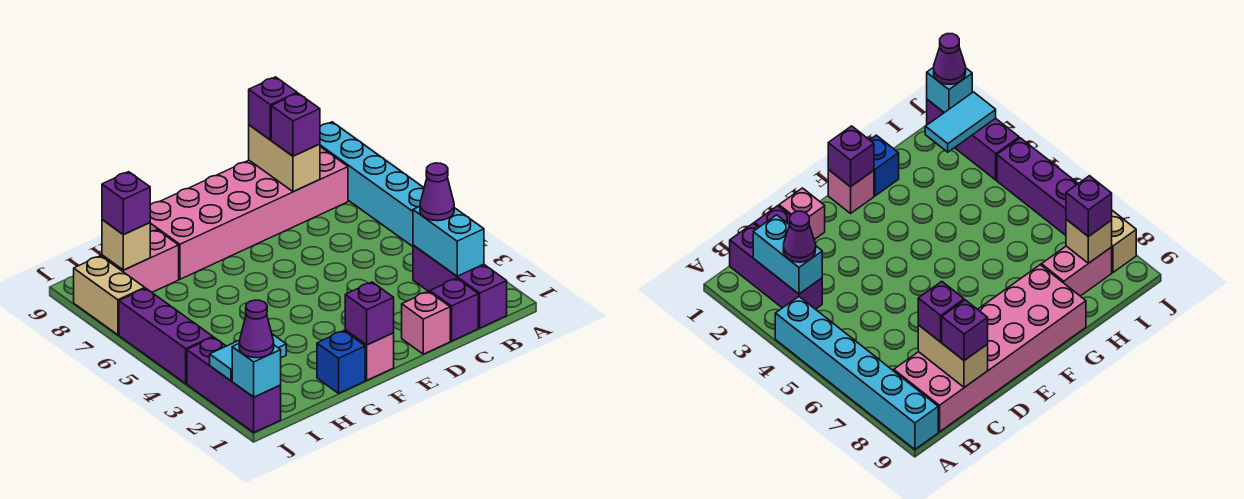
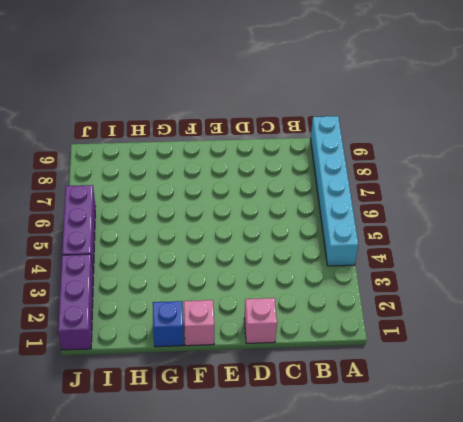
none -> purple 1x3 brick [413,245,507,328]
none -> pink 2x6 brick [150,147,348,279]
none -> purple 1x1 brick [430,278,478,341]

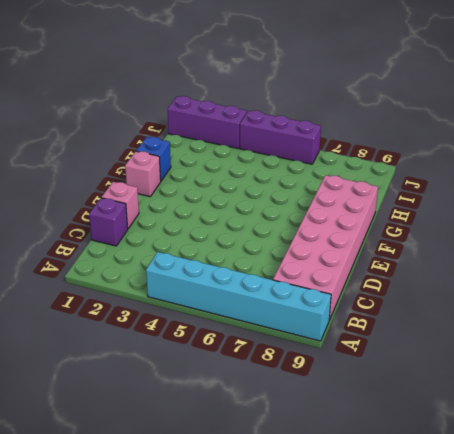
none -> purple 1x3 brick [413,245,507,328]
none -> pink 1x2 brick [102,230,179,292]
none -> tan 1x2 brick [74,256,145,335]

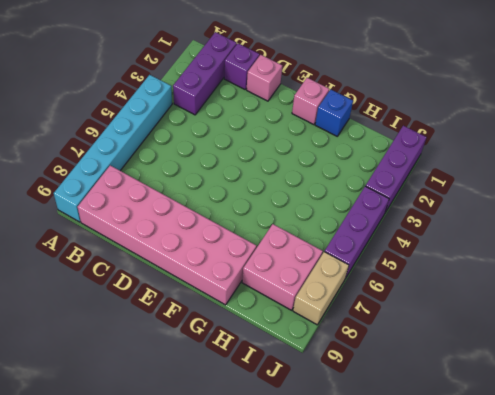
pink 2x2 brick [242,224,323,310] -> pink 1x2 brick [102,230,179,292]
none -> cyan 1x2 brick [413,206,484,276]
none -> tan 1x2 brick [249,125,320,192]
none -> purple 1x1 brick [345,282,394,345]

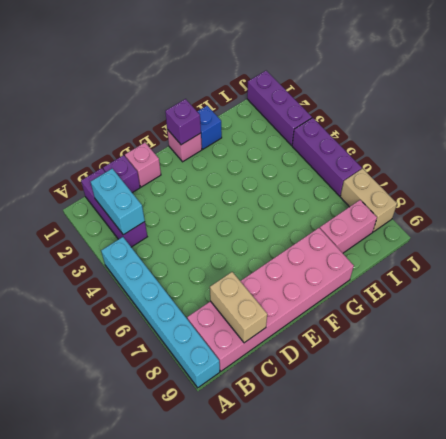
none -> cyan 1x2 tile [210,334,286,381]
none -> tan 1x1 brick [102,220,150,270]
none -> cyan 1x1 brick [232,344,281,397]

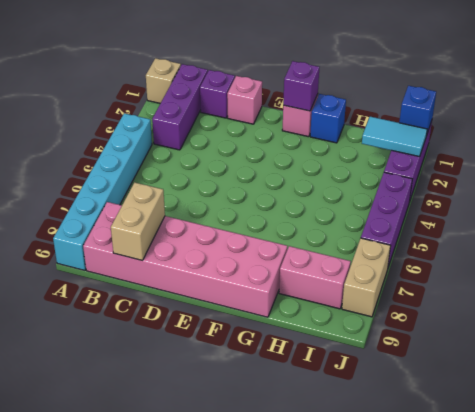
tan 1x1 brick [146,58,181,103] -> tan 1x1 brick moved to [102,220,150,270]
blue 1x1 brick [399,86,436,133] -> cyan 1x1 brick [232,344,281,397]
none -> cyan 1x2 brick [413,206,484,276]
none -> purple 1x1 cone [420,163,454,221]
none -> purple 1x1 brick [271,93,320,156]

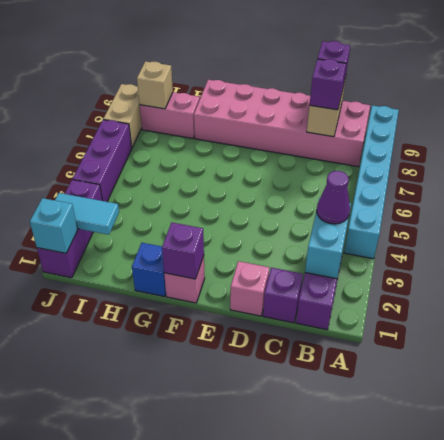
none -> purple 1x1 brick [102,172,150,234]
none -> purple 1x1 cone [239,300,274,358]

